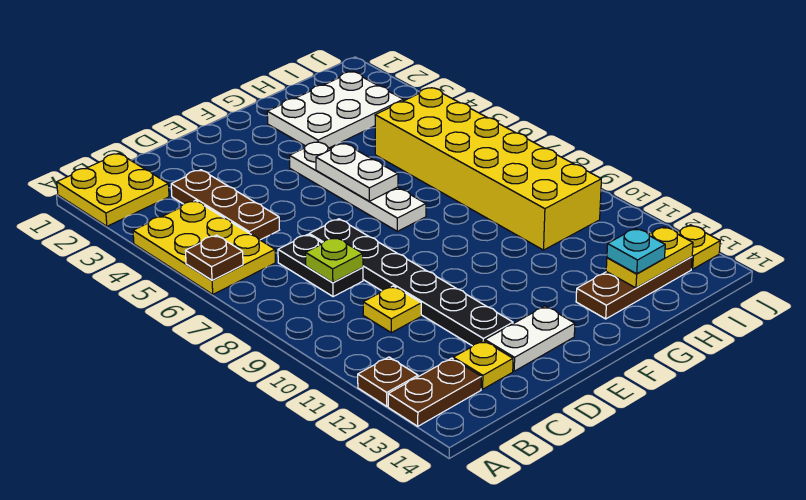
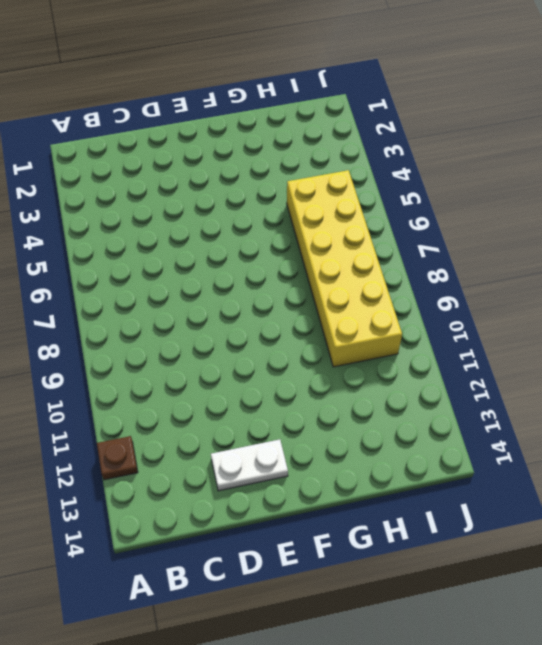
none -> yellow 2x2 plate [57,153,169,226]
none -> yellow 2x3 plate [133,200,276,294]
none -> brown 1x2 plate [388,358,481,426]

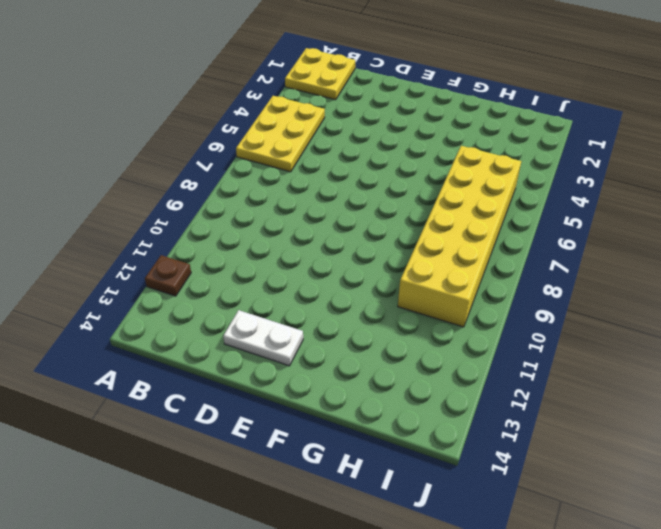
none -> brown 1x2 plate [388,358,481,426]
none -> brown 1x3 plate [171,170,279,240]
none -> black 1x2 plate [278,234,363,297]

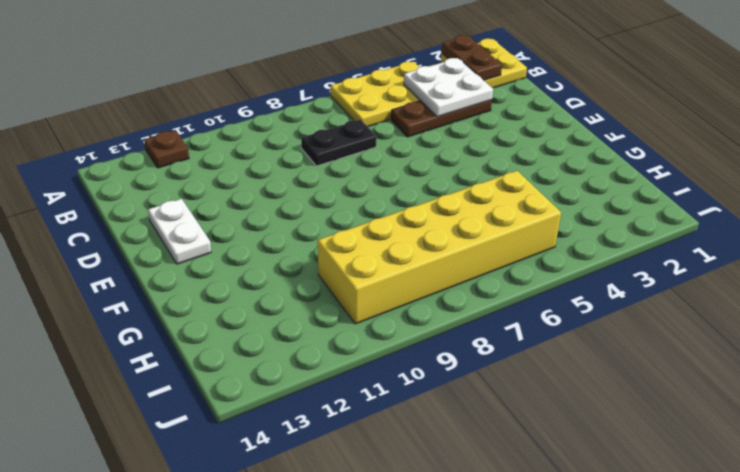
brown 1x2 plate [442,35,502,80] -> brown 1x2 plate moved to [388,358,481,426]
white 2x2 plate [404,58,493,117] -> none
none -> yellow 1x1 plate [363,286,421,333]
none -> yellow 1x1 plate [453,340,513,389]
none -> black 1x6 plate [309,219,513,346]

